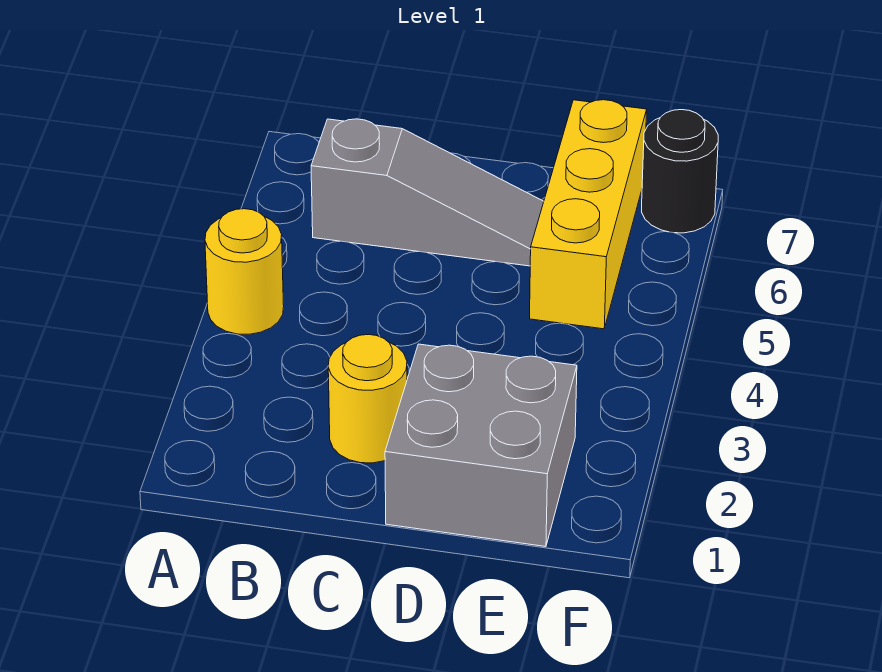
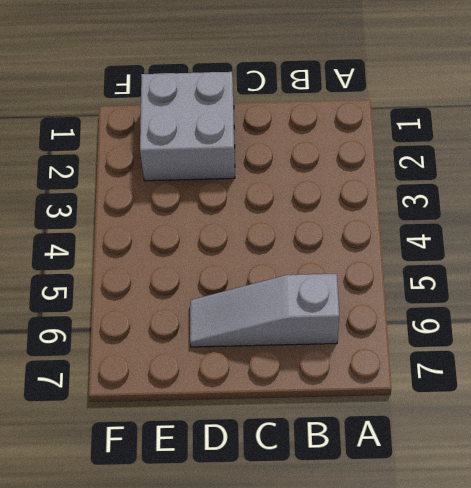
none -> yellow 1x1 round brick [205,209,284,334]
none -> yellow 1x1 round brick [328,334,407,463]

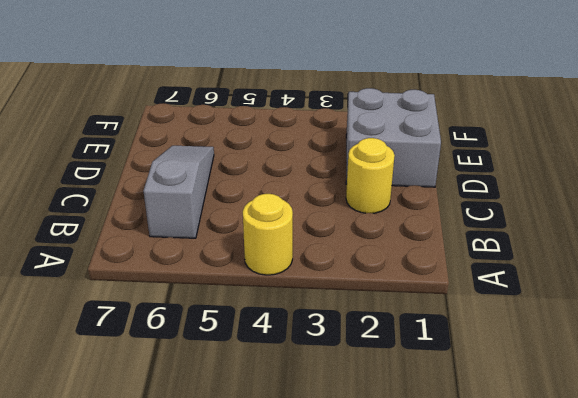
none -> yellow 1x3 brick [530,100,647,329]
none -> black 1x1 round brick [642,110,718,233]

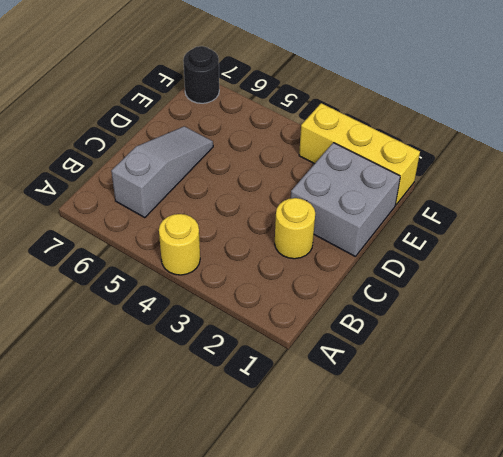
yellow 1x3 brick [299,103,420,205] -> yellow 1x3 brick moved to [530,100,647,329]

